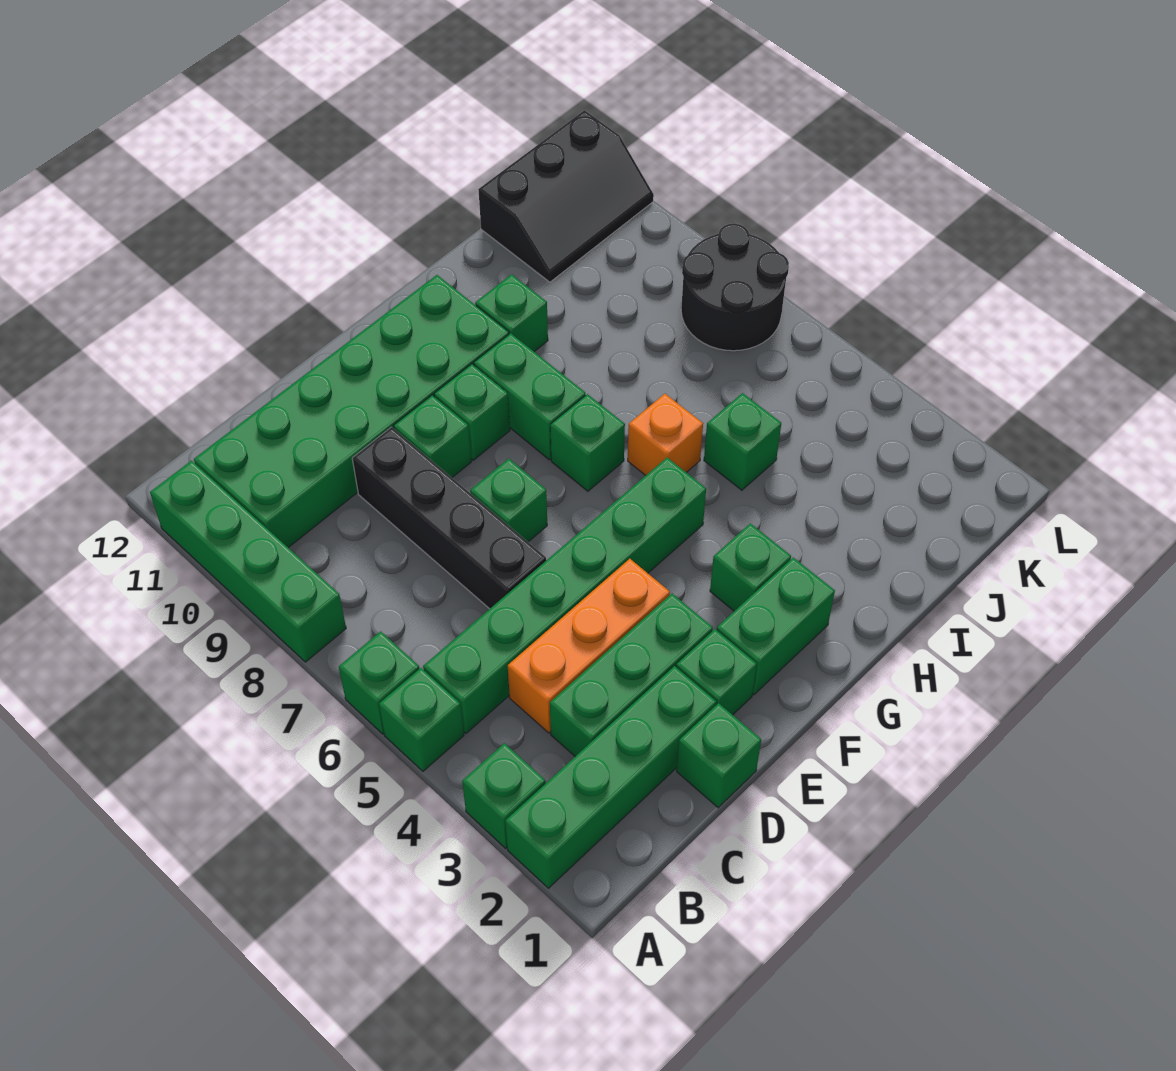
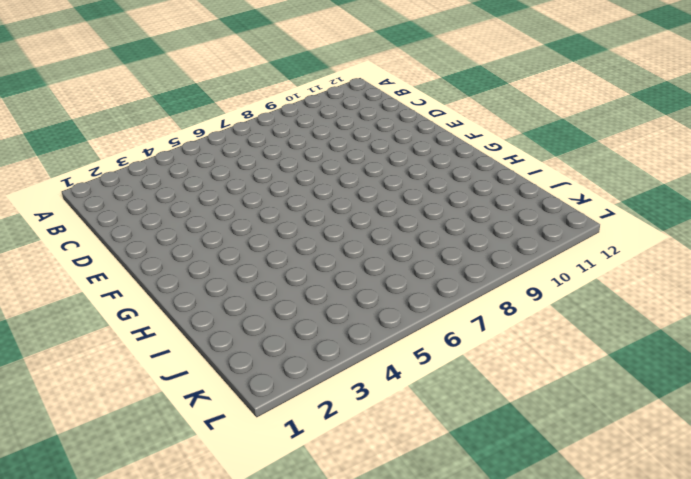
none -> green 1x4 brick [505,666,716,888]
none -> green 1x1 brick [462,743,545,848]
none -> green 1x1 brick [379,668,464,771]

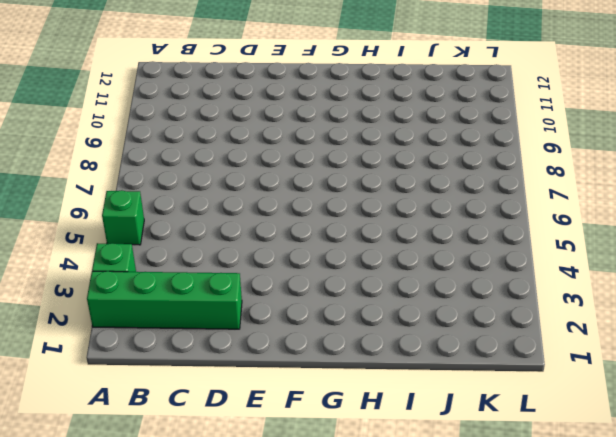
none -> green 1x1 brick [339,631,419,734]
none -> green 1x4 brick [150,461,346,662]
none -> green 1x6 brick [423,458,706,734]

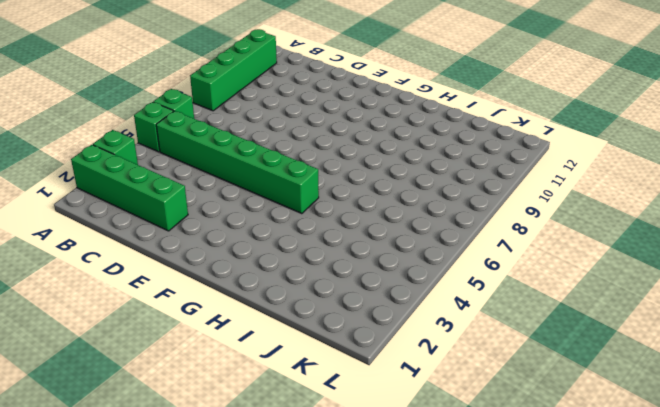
none -> green 2x6 brick [194,275,509,548]
none -> green 1x3 brick [550,594,713,756]
none -> orange 1x3 brick [508,559,670,733]

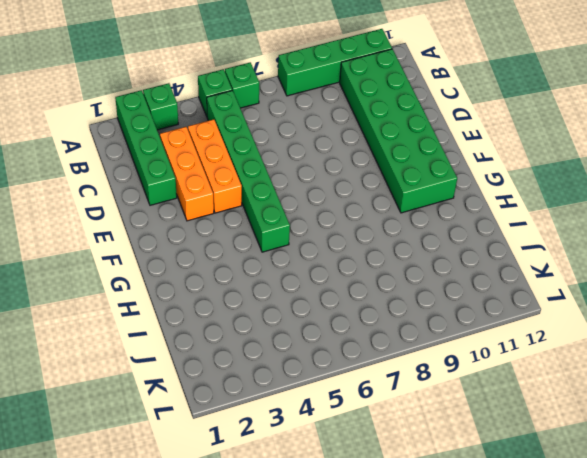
orange 1x3 brick [160,127,214,221] -> green 1x3 brick [550,594,713,756]
none -> green 1x1 brick [677,703,761,808]
none -> black 1x4 brick [352,427,546,609]
none -> green 1x1 brick [676,629,757,715]

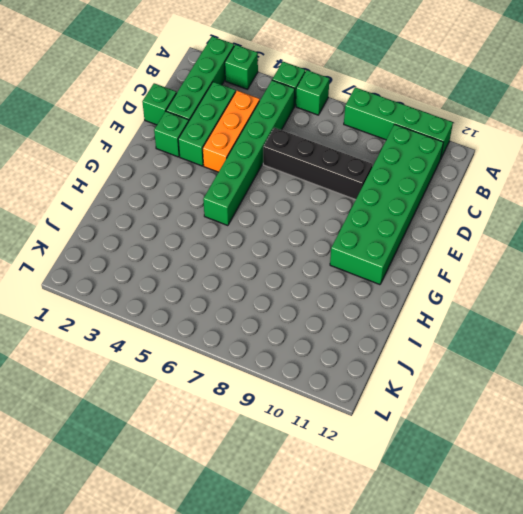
none -> green 1x1 brick [470,459,547,542]
none -> green 1x1 brick [394,395,471,477]
none -> green 1x2 brick [717,558,835,695]

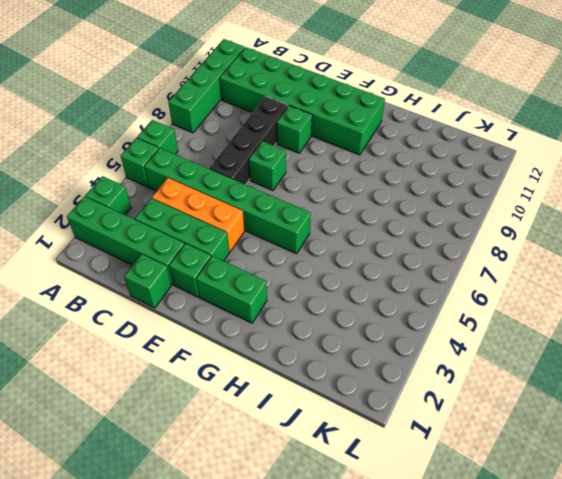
none -> green 1x1 brick [434,364,510,460]
none -> green 1x1 brick [710,523,791,611]
none -> green 1x1 brick [550,394,625,491]

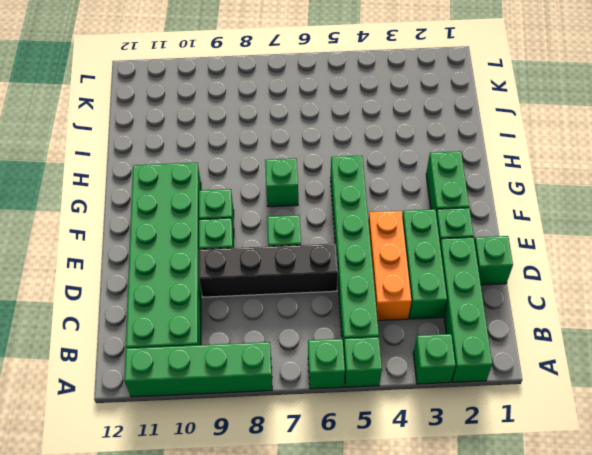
none -> green 1x1 brick [710,523,791,611]
none -> green 1x2 brick [474,333,585,460]
none -> orange 1x1 brick [628,394,703,475]

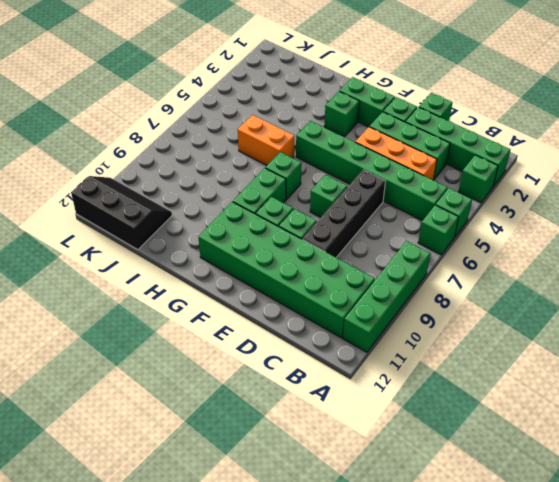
orange 1x2 brick [238,115,294,165] -> orange 1x1 brick [628,394,703,475]
none -> green 1x1 brick [475,274,548,352]
none -> green 1x1 brick [704,393,781,490]
none -> black 2x2 round brick [681,224,789,351]

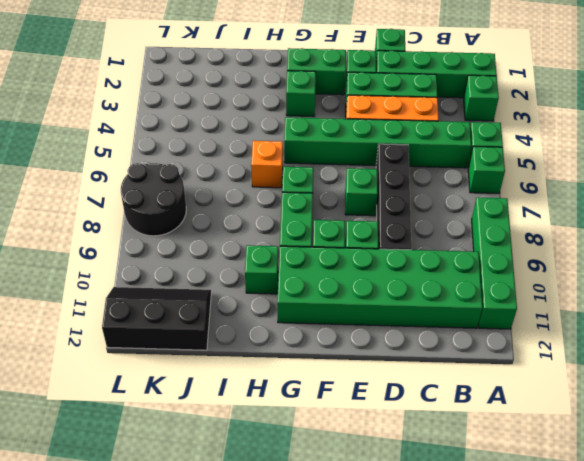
none -> green 1x1 brick [704,393,781,490]

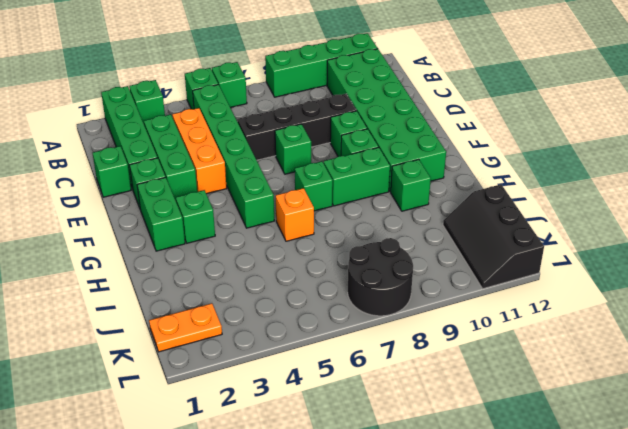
orange 1x2 plate [149,303,222,352] -> none
none -> green 1x1 brick [704,393,781,490]

